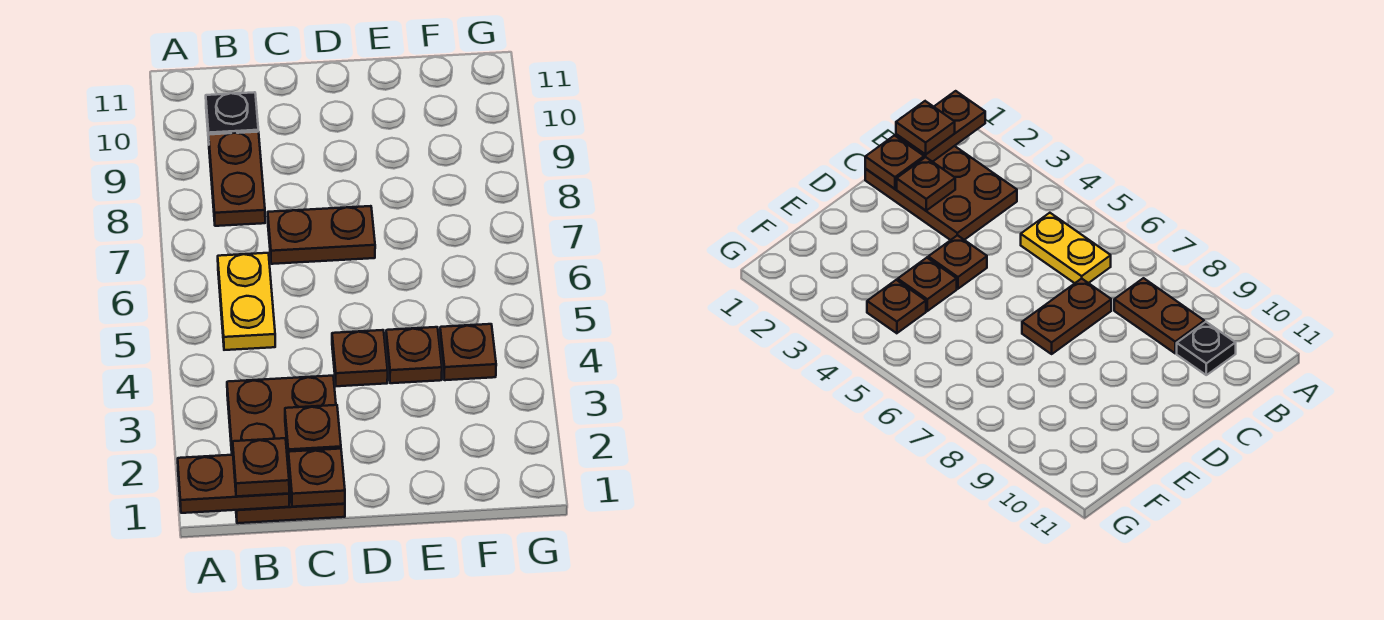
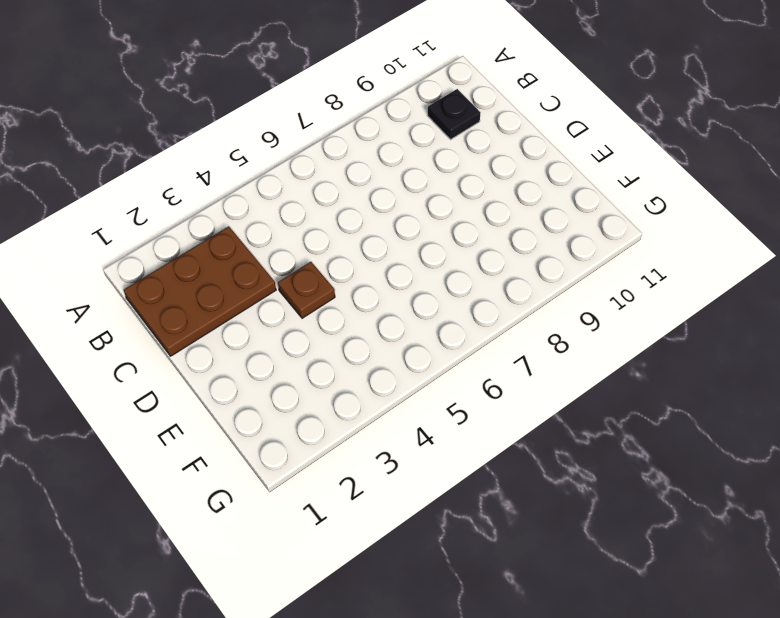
none -> yellow 1x2 plate [218,253,275,350]
none -> brown 1x2 plate [209,132,265,226]
none -> brown 1x2 plate [268,206,375,264]

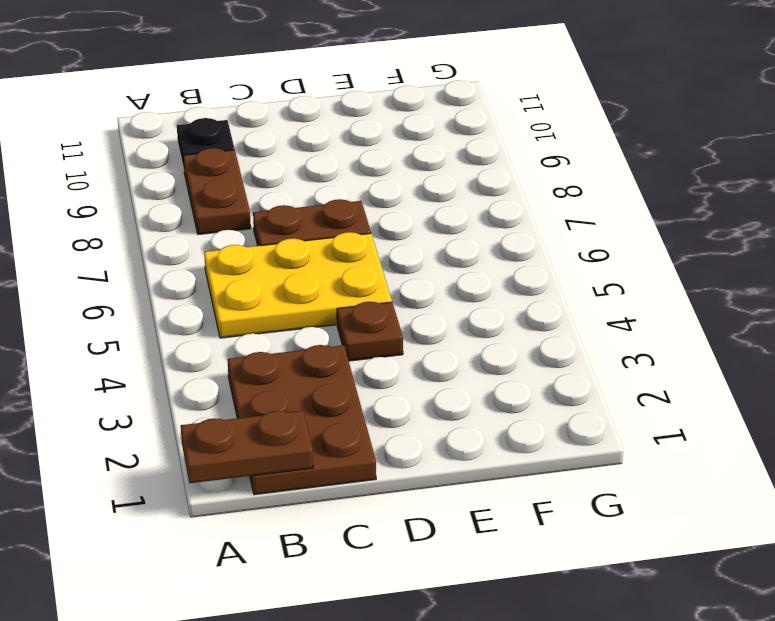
yellow 2x3 plate [204,232,392,338] -> yellow 1x2 plate [218,253,275,350]
none -> brown 1x1 plate [386,327,442,383]
none -> brown 1x1 plate [440,324,496,380]
none -> brown 1x1 plate [288,449,345,507]

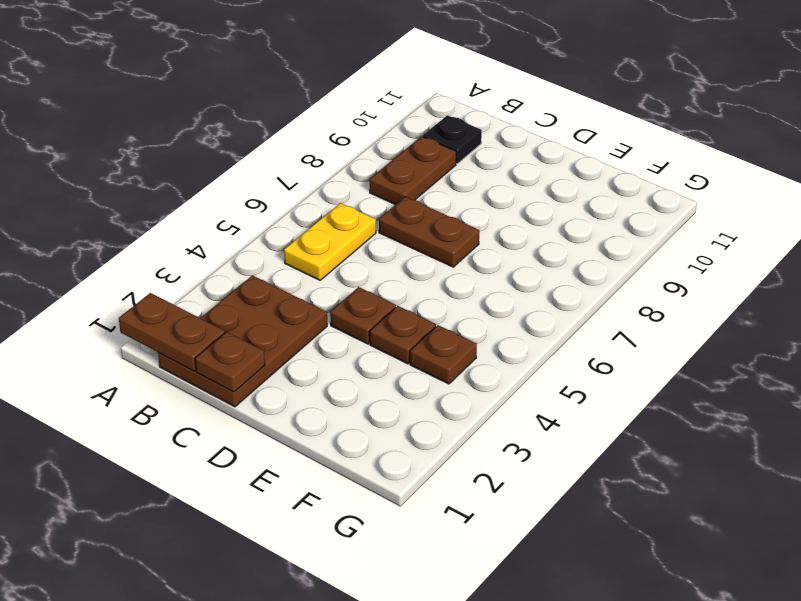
none -> brown 1x1 plate [285,405,341,462]
none -> brown 1x1 plate [233,438,289,496]

